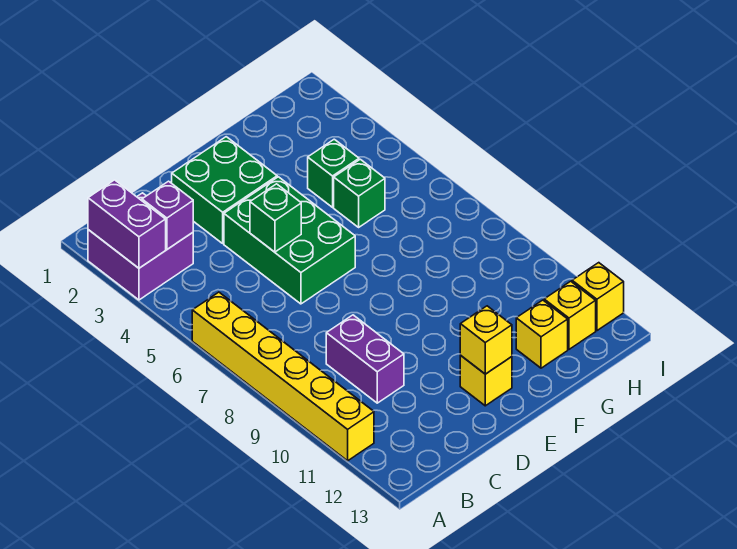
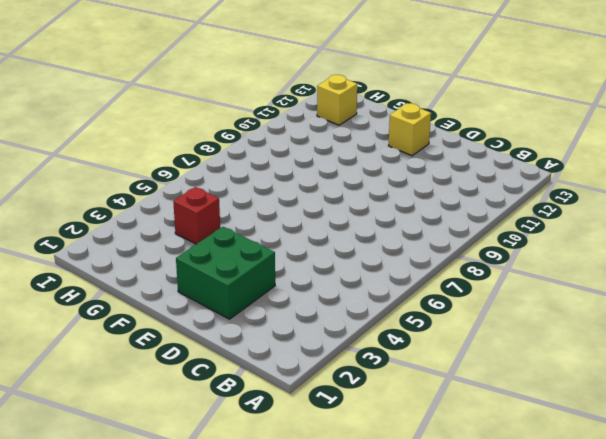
red 1x1 brick [173,187,220,244] -> green 1x1 brick [308,139,359,207]
none -> purple 2x2 brick [88,193,193,300]
none -> yellow 1x6 brick [192,292,374,461]
none -> purple 1x2 brick [326,315,404,403]

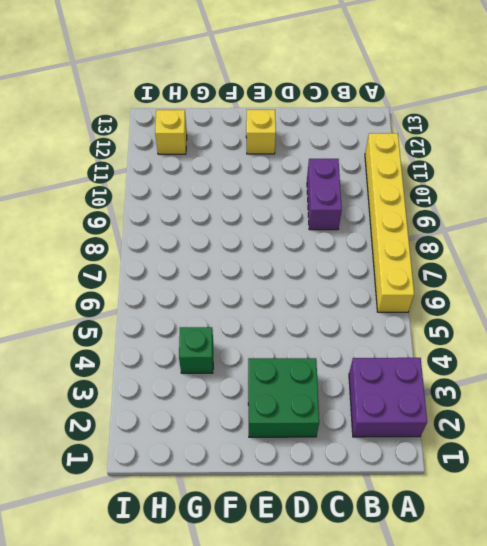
none -> green 2x3 brick [224,177,355,304]
none -> green 1x1 brick [334,159,385,227]
none -> yellow 1x1 brick [516,300,568,368]

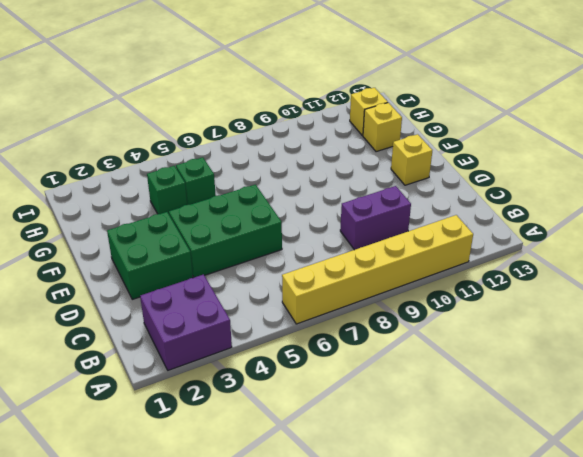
none -> yellow 1x1 brick [572,263,624,331]
none -> purple 1x2 brick [88,180,166,268]
none -> purple 1x1 brick [142,181,193,249]

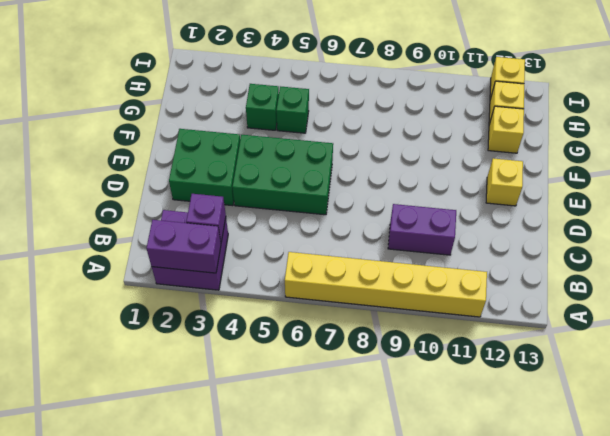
none -> green 1x1 brick [250,184,301,252]
none -> yellow 1x1 brick [460,306,512,374]

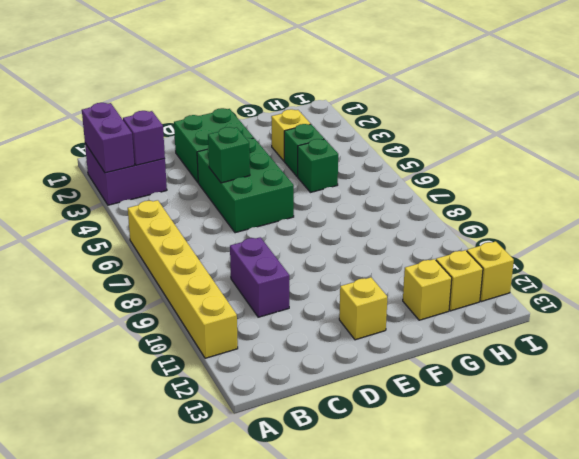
yellow 1x1 brick [271,109,310,161] -> yellow 1x1 brick moved to [460,306,512,374]

